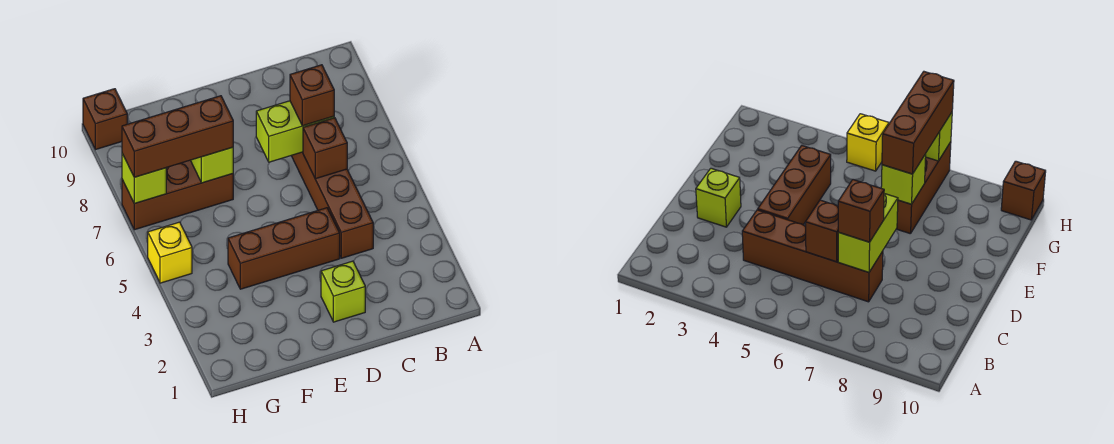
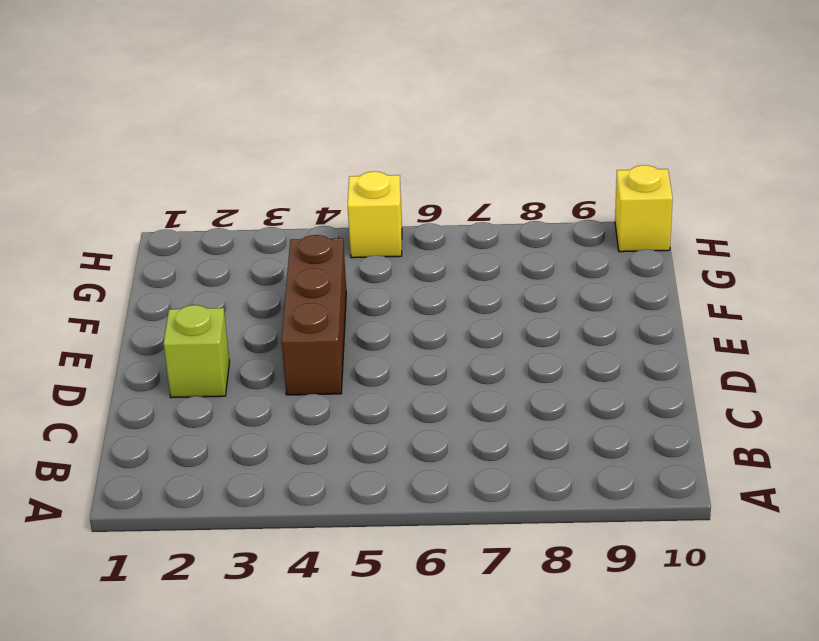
yellow 1x1 brick [615,165,673,252] -> brown 1x1 brick [83,89,127,150]
none -> brown 1x4 brick [291,152,373,258]
none -> brown 1x3 brick [122,160,233,230]
none -> brown 1x1 brick [303,118,347,179]

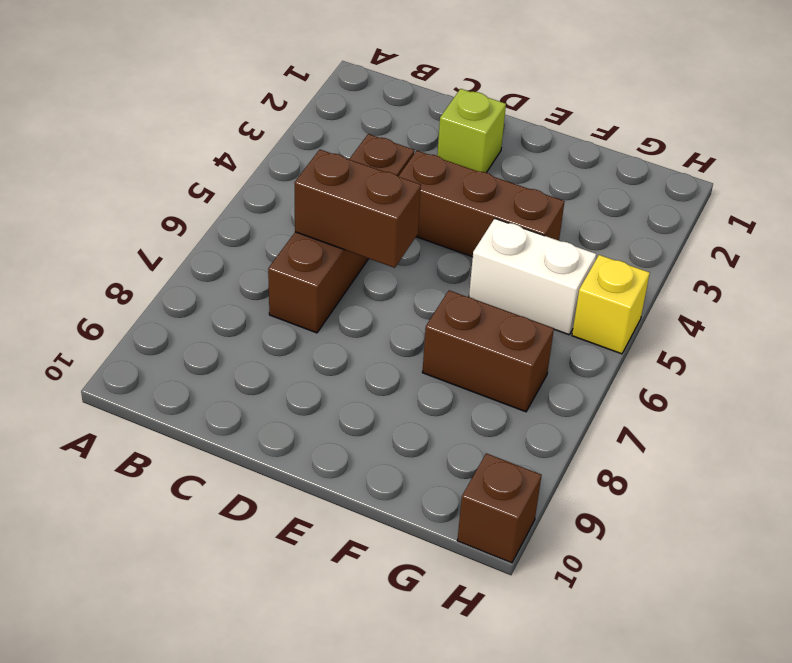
brown 1x2 brick [294,150,421,268] -> brown 1x1 brick [303,118,347,179]
white 1x2 brick [469,219,596,335] -> none
brown 1x2 brick [422,290,554,412] -> brown 1x3 brick [122,160,233,230]
none -> lime 1x2 brick [256,101,334,162]
none -> lime 1x1 brick [191,147,233,183]
none -> lime 1x1 brick [122,153,166,204]

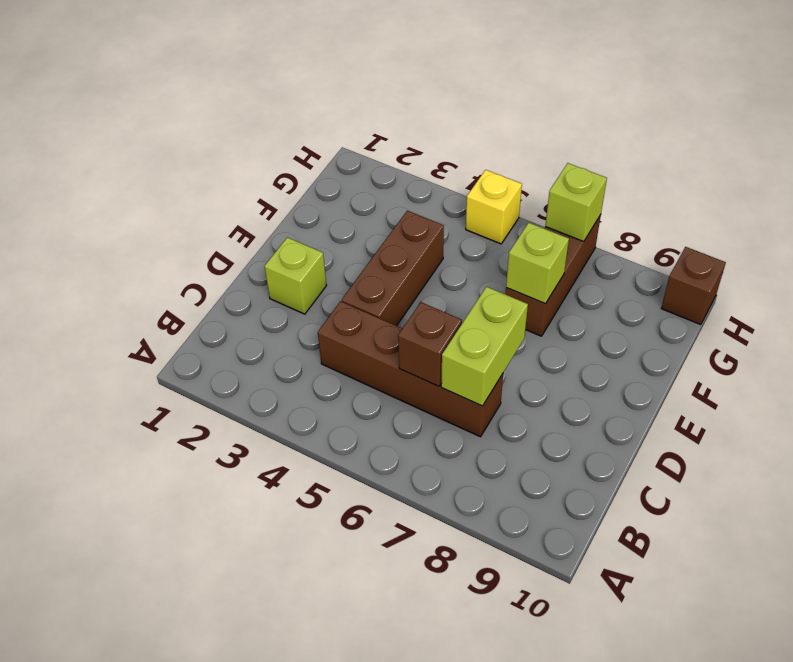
none -> brown 1x1 brick [290,65,334,126]
none -> brown 1x3 brick [122,96,233,177]

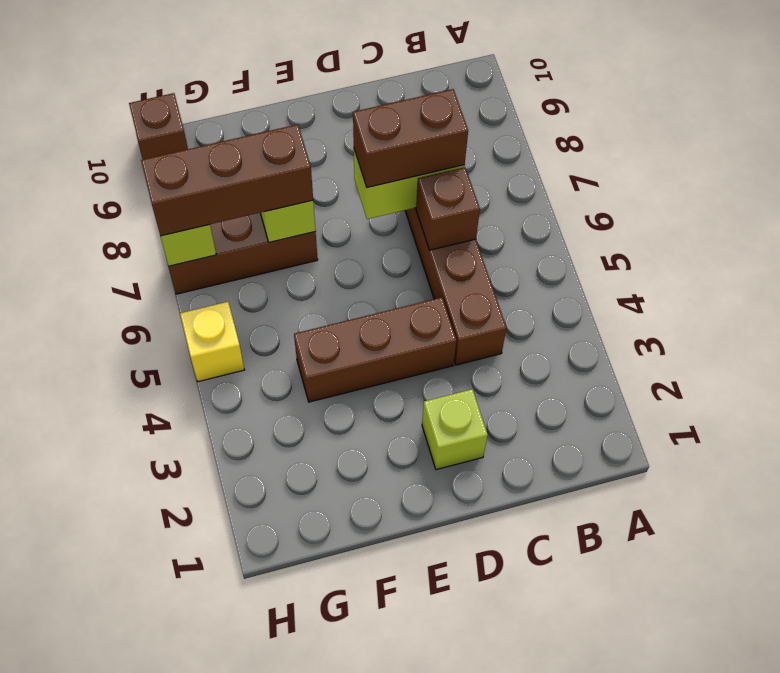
brown 1x2 brick [353,89,468,188] -> brown 1x1 brick [290,65,334,126]

